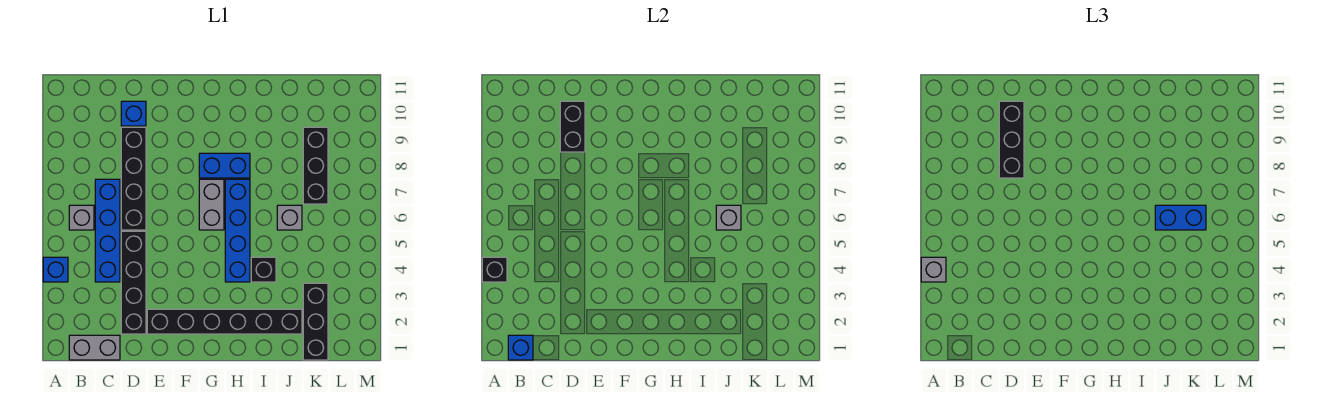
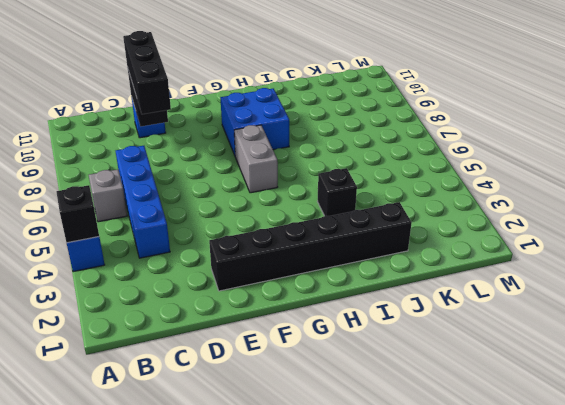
blue 2x2 brick [220,88,289,155] -> blue 1x2 brick [199,153,250,178]
none -> grey 1x2 brick [69,335,120,360]
none -> black 1x4 brick [121,231,146,334]
none -> black 1x4 brick [121,127,146,230]

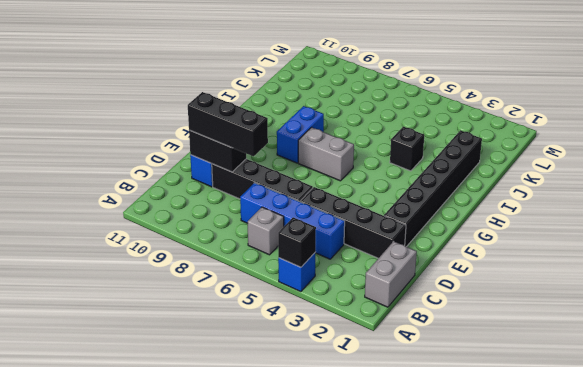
none -> blue 1x4 brick [225,179,250,282]
none -> grey 1x1 brick [277,205,302,230]
none -> black 1x3 brick [303,283,328,360]

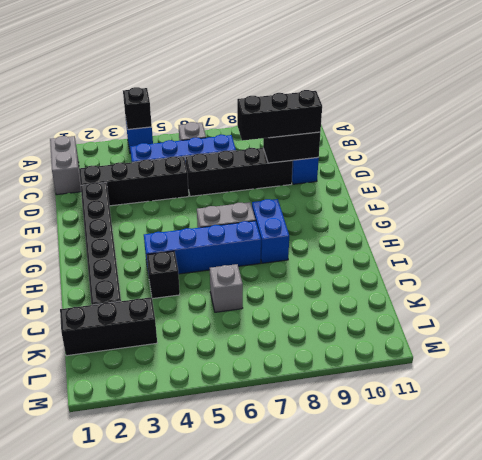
none -> black 1x3 brick [303,127,328,204]
none -> blue 1x1 brick [508,335,533,360]
none -> grey 1x1 brick [716,205,741,230]

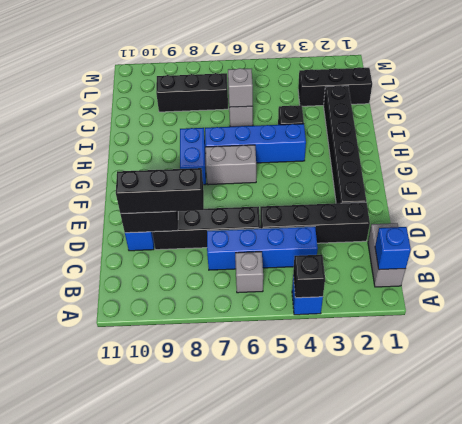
none -> grey 1x1 brick [921,257,946,282]
none -> blue 1x2 brick [1155,205,1206,230]

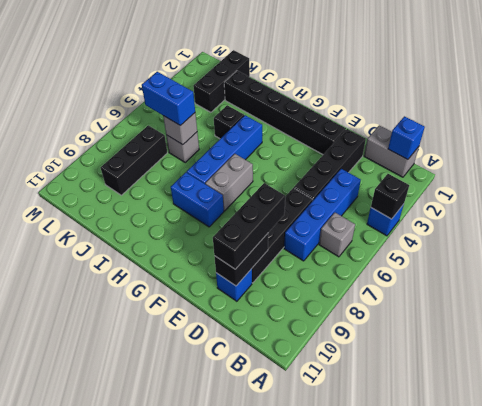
none -> grey 1x1 brick [921,257,946,282]

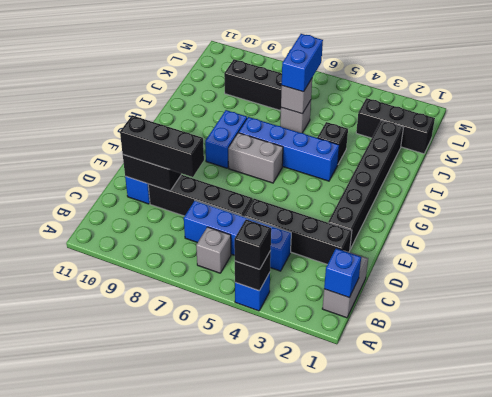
black 1x1 brick [234,219,271,269] -> grey 1x1 brick [921,257,946,282]

